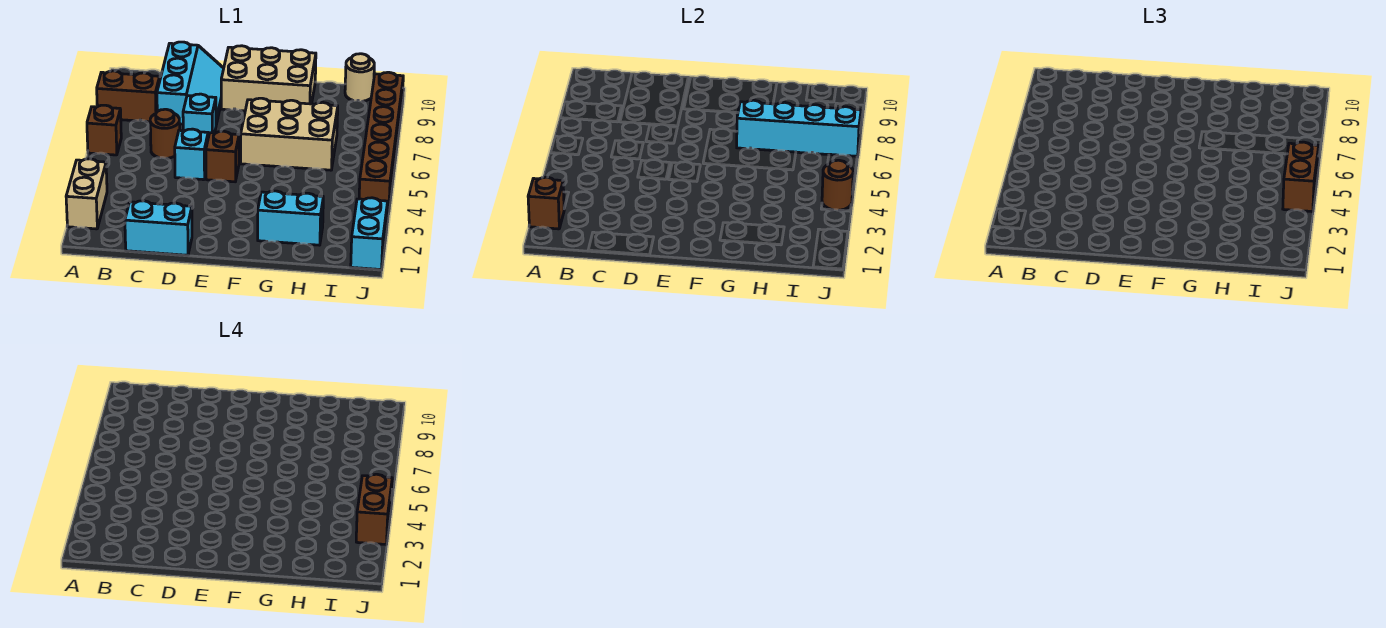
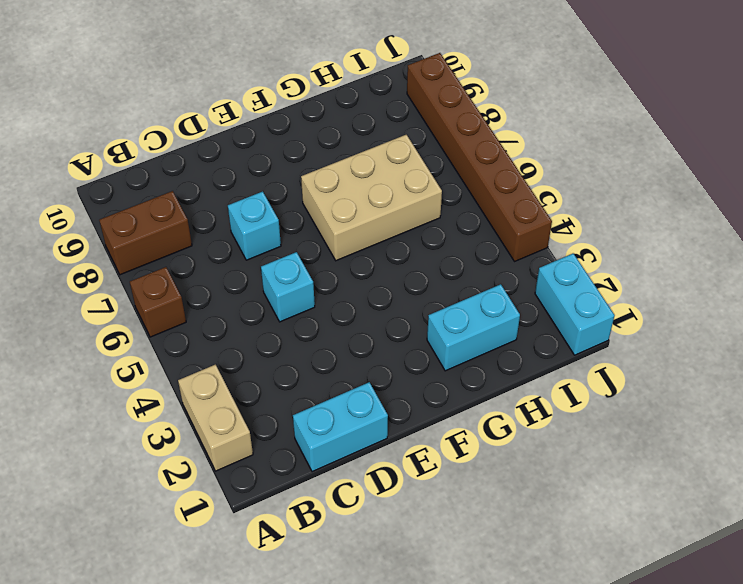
none -> brown 1x1 round brick [150,109,180,158]
none -> cyan 2x3 slope [157,42,224,125]
none -> brown 1x1 brick [206,131,239,182]

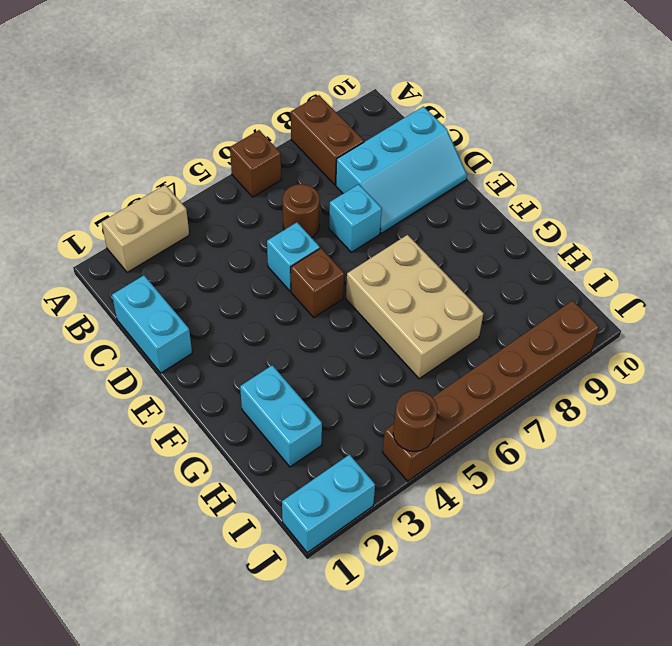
none -> tan 2x3 brick [221,46,316,111]
none -> tan 1x1 round brick [345,54,374,101]
none -> brown 1x1 brick [528,177,564,229]

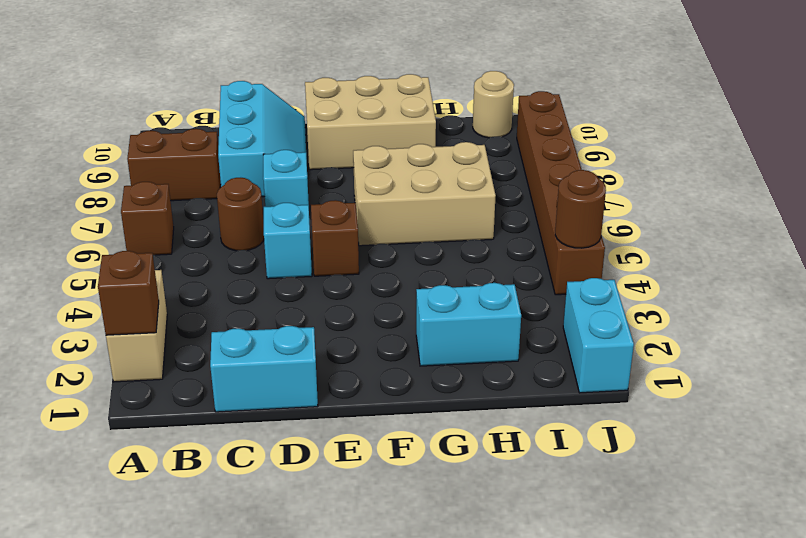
none -> cyan 1x4 brick [737,100,861,156]
none -> brown 1x2 brick [1283,142,1319,212]
none -> brown 1x2 brick [356,474,392,545]

